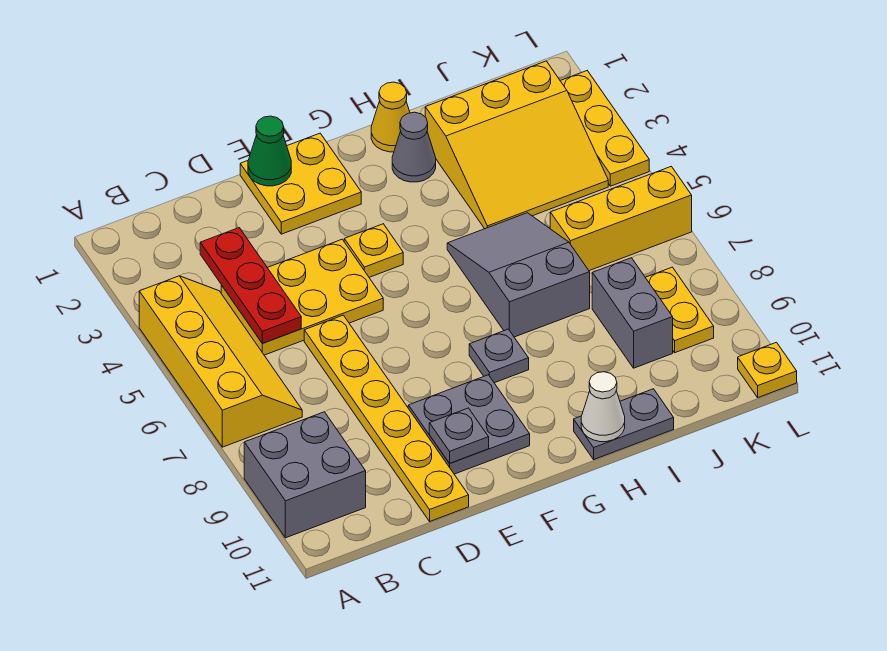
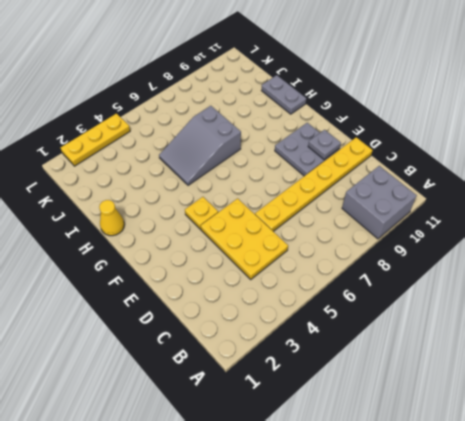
none -> yellow 2x4 slope [139,276,302,447]
none -> yellow 2x2 plate [240,133,361,234]
none -> grey 1x1 plate [469,329,529,383]

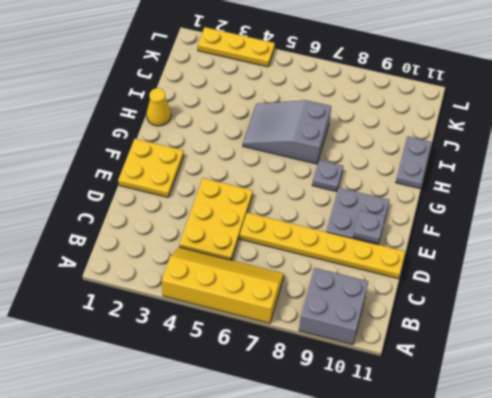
none -> yellow 1x1 plate [344,224,403,277]
none -> grey 1x1 cone [392,112,436,182]
none -> yellow 3x3 slope [425,61,608,229]

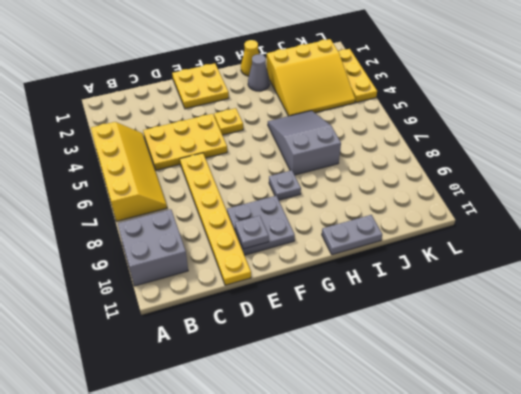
none -> yellow 1x3 brick [550,166,692,271]
none -> grey 1x2 brick [592,258,673,368]
none -> yellow 1x2 plate [645,267,714,353]

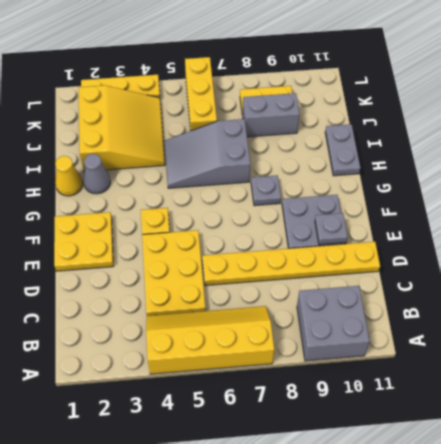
none -> yellow 1x1 plate [738,342,797,397]
none -> red 1x3 plate [200,228,301,343]
none -> green 1x1 cone [248,116,291,186]

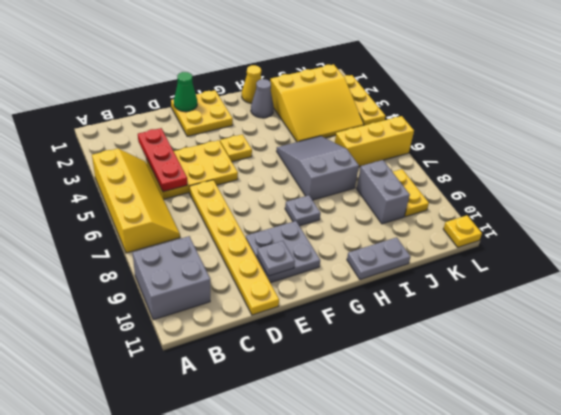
none -> white 1x1 cone [581,372,625,442]

